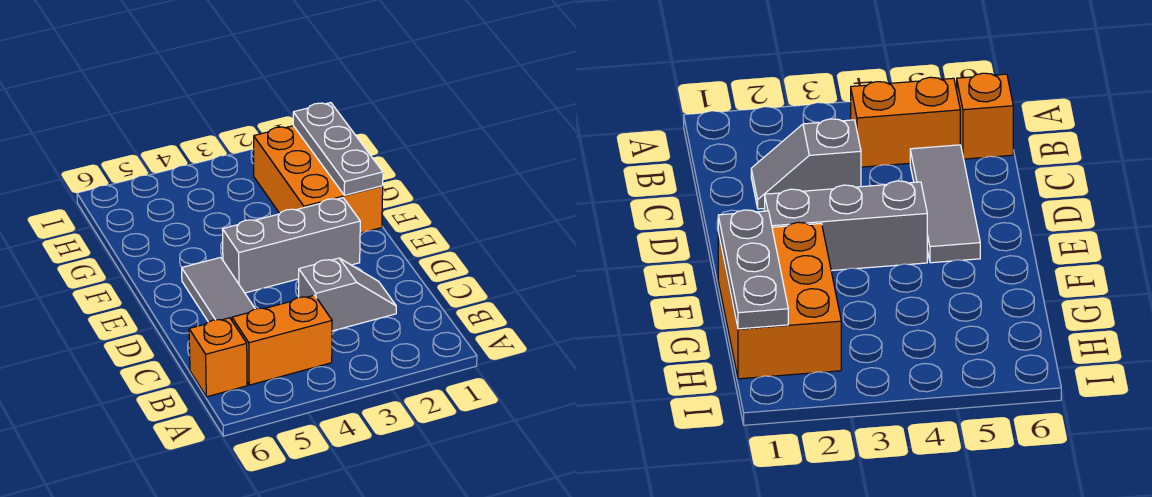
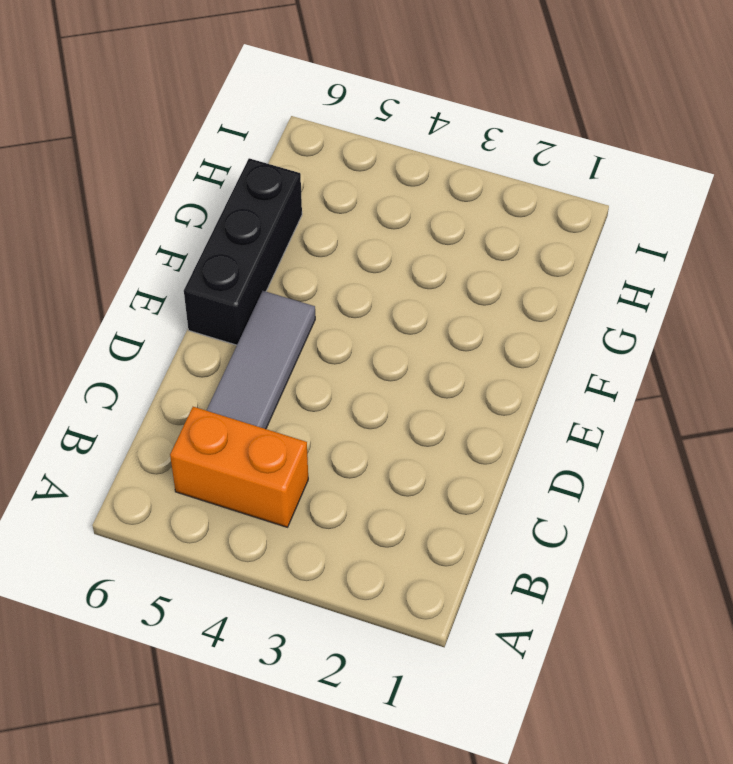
black 1x3 brick [184,158,302,345] -> none
none -> orange 1x1 brick [189,318,247,397]
none -> grey 1x2 slope [299,258,396,331]

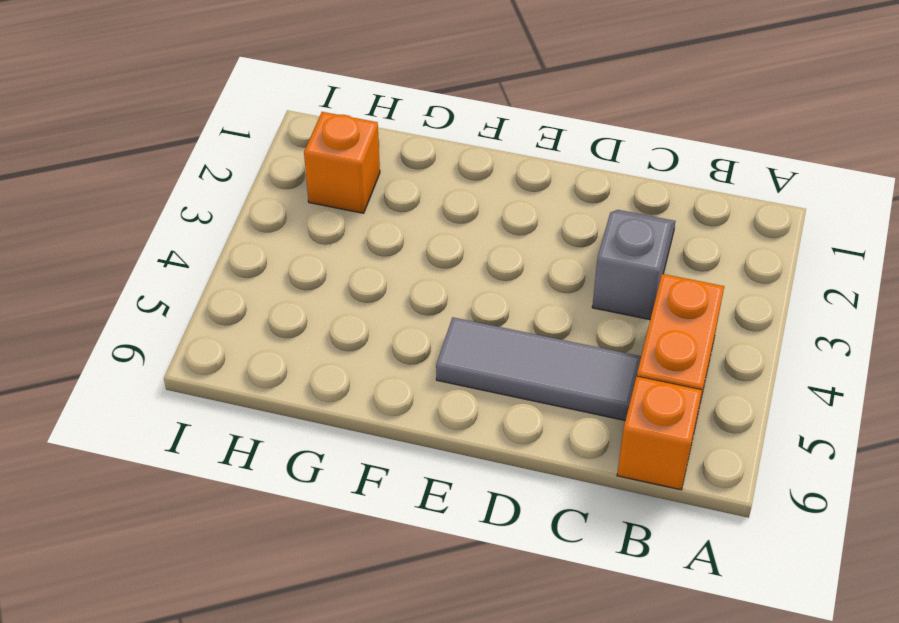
orange 1x1 brick [304,112,380,213] -> orange 2x3 brick [254,126,383,233]
none -> grey 1x3 brick [222,198,360,293]
none -> grey 1x3 plate [293,103,383,195]

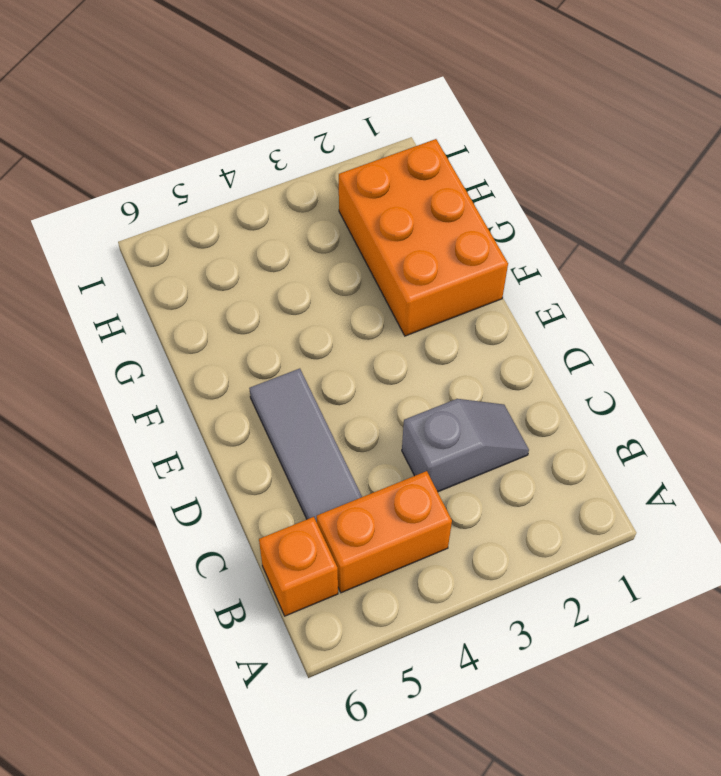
none -> grey 1x3 brick [222,198,360,293]
none -> grey 1x3 plate [293,103,383,195]

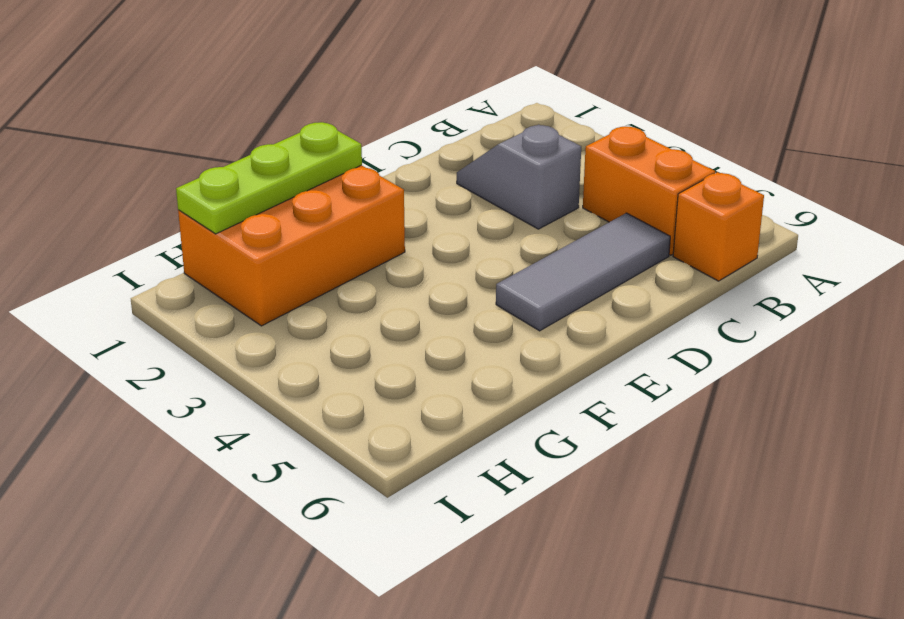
lime 1x3 plate [176,122,362,234] -> grey 1x3 plate [293,103,383,195]
none -> grey 1x3 brick [222,198,360,293]

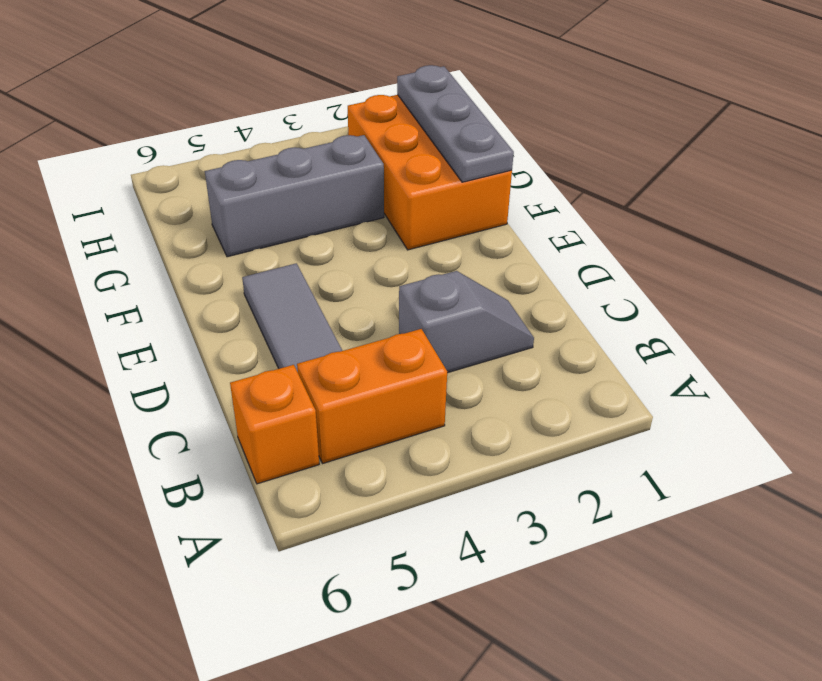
grey 1x3 brick [205,135,384,257] -> grey 1x3 brick moved to [222,198,360,293]

